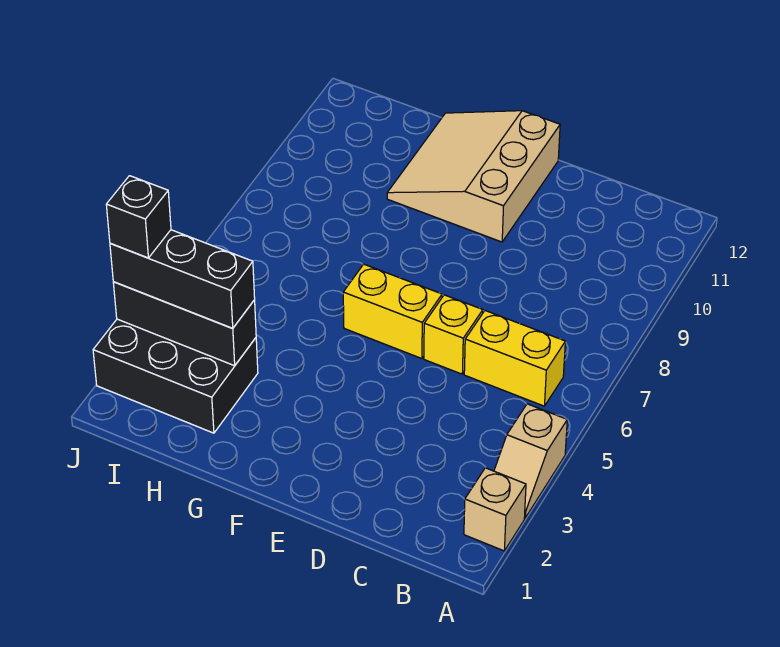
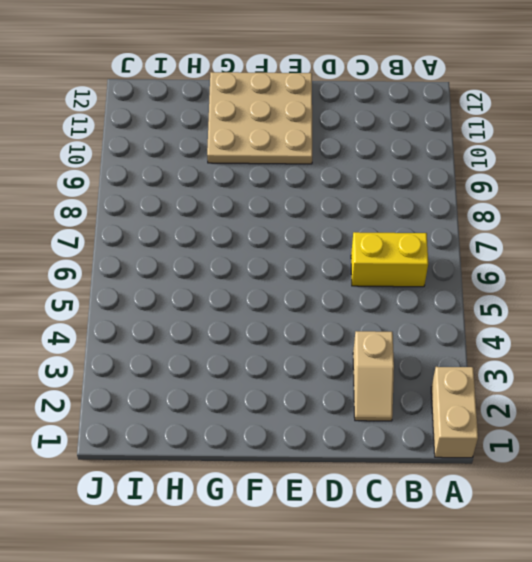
tan 1x2 brick [431,367,478,458] -> tan 1x1 brick [464,468,526,551]
tan 1x2 slope [353,331,394,421] -> tan 1x2 slope moved to [494,404,567,518]
tan 3x3 plate [207,72,312,164] -> tan 3x3 slope [387,111,560,242]
none -> yellow 1x1 brick [424,295,483,374]
none -> yellow 1x2 brick [343,264,442,359]

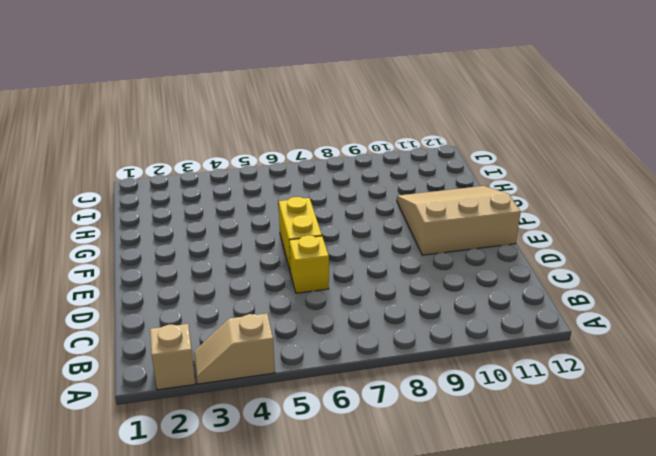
none -> yellow 1x2 brick [464,311,565,406]
none -> black 2x3 brick [93,319,258,433]

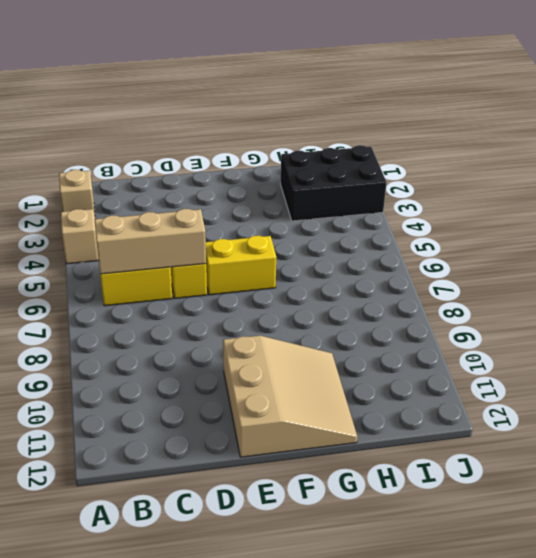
tan 1x3 brick [95,209,206,274] -> none
none -> black 1x3 brick [113,282,256,366]
none -> black 1x3 brick [110,230,255,328]

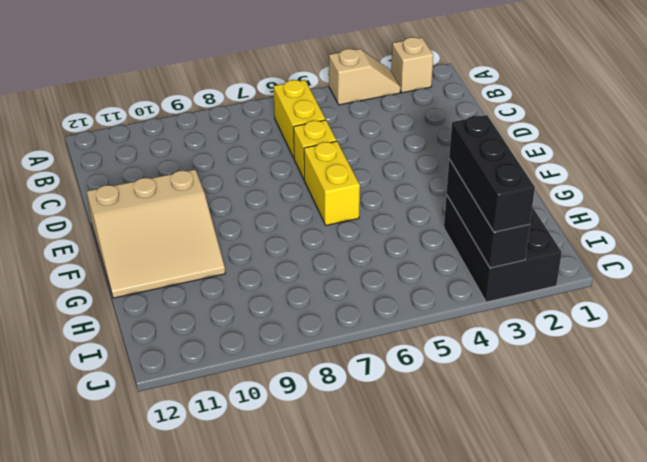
none -> black 1x1 brick [106,176,171,258]

